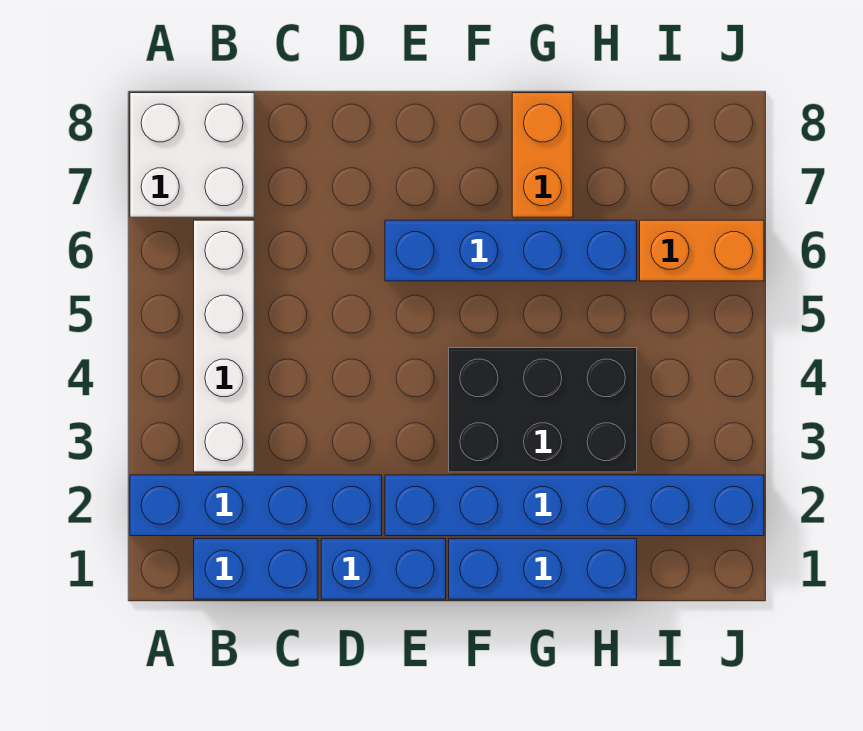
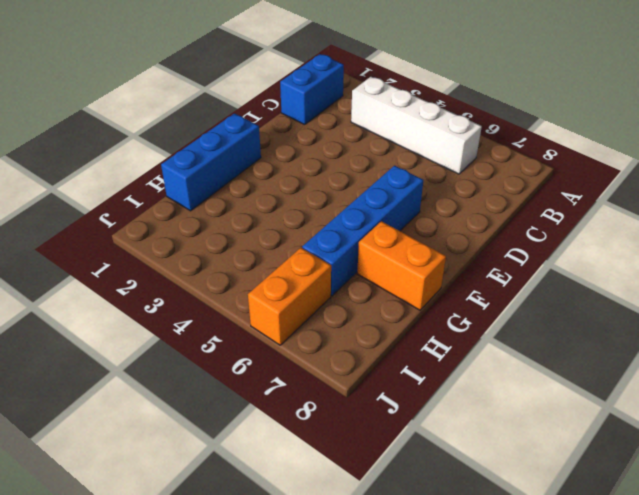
none -> blue 1x4 brick [130,475,382,536]
none -> white 2x2 brick [130,93,254,217]

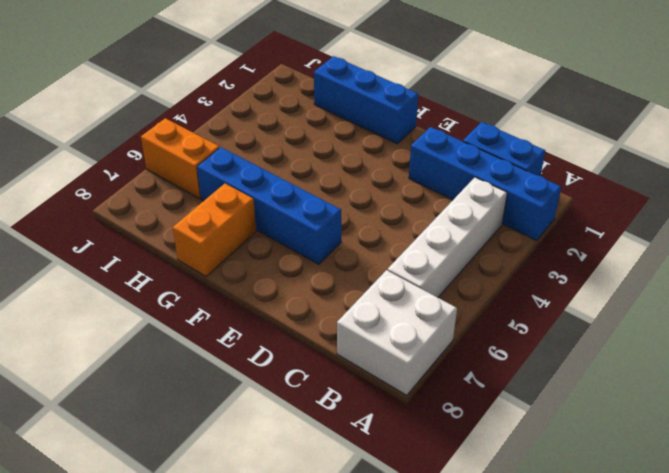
none -> blue 1x2 brick [321,539,446,599]
none -> blue 1x6 brick [385,475,764,536]

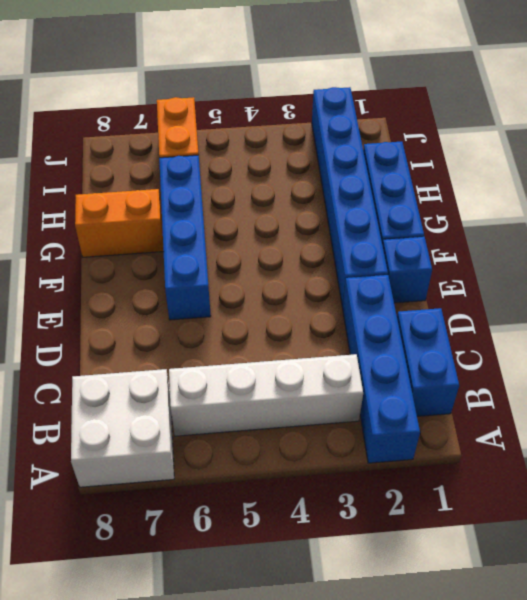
blue 1x1 brick [382,237,432,303] -> blue 1x2 brick [321,539,446,599]
none -> black 2x3 brick [449,348,637,472]

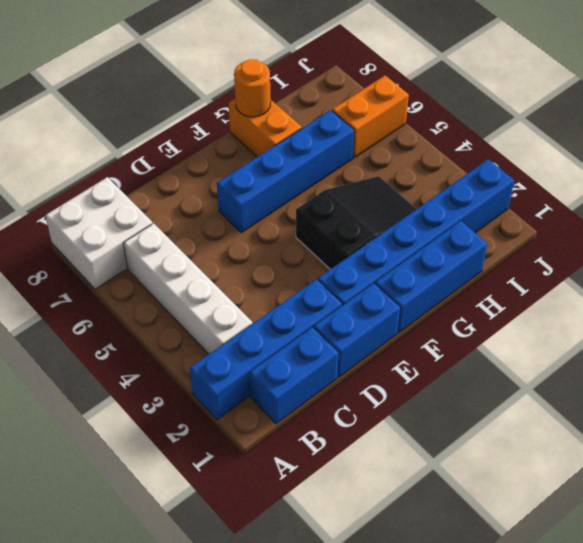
black 2x3 slope [296,176,416,269] -> black 2x3 brick [449,348,637,472]
orange 1x1 round brick [234,59,271,117] -> none

